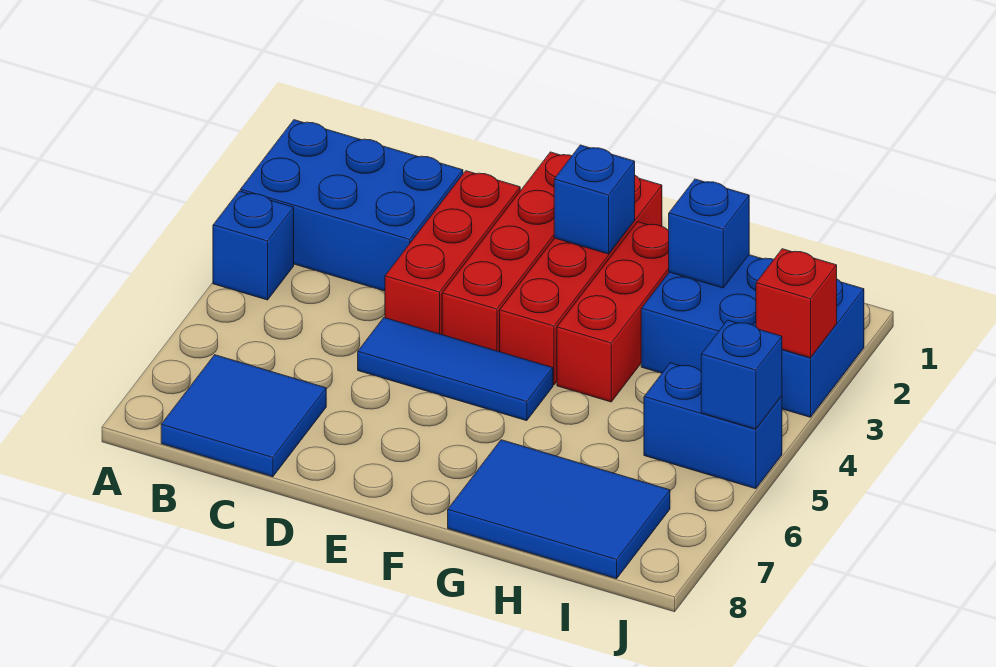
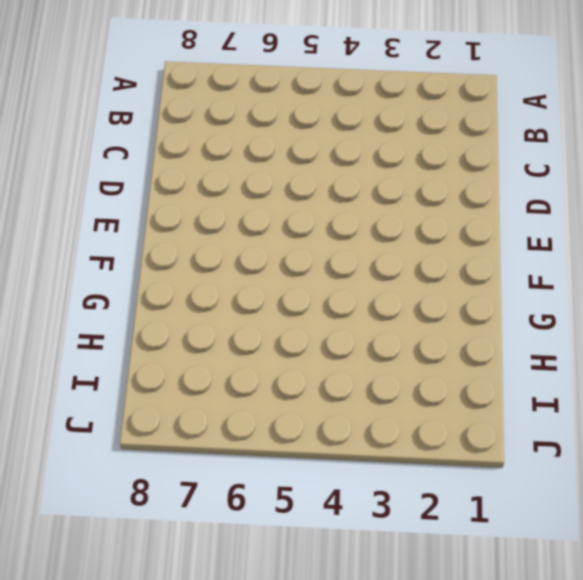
none -> blue 2x3 brick [240,120,463,291]
none -> blue 1x1 brick [213,191,294,300]
none -> blue 2x2 tile [161,355,326,477]

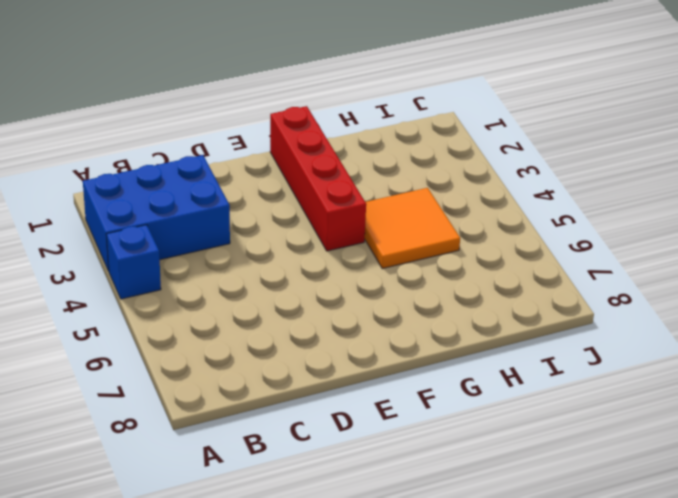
orange 2x2 tile [365,188,460,269] -> red 1x3 brick [557,222,669,402]
none -> blue 2x2 tile [161,355,326,477]
none -> red 1x3 brick [385,171,520,335]
none -> blue 1x3 tile [358,318,553,421]

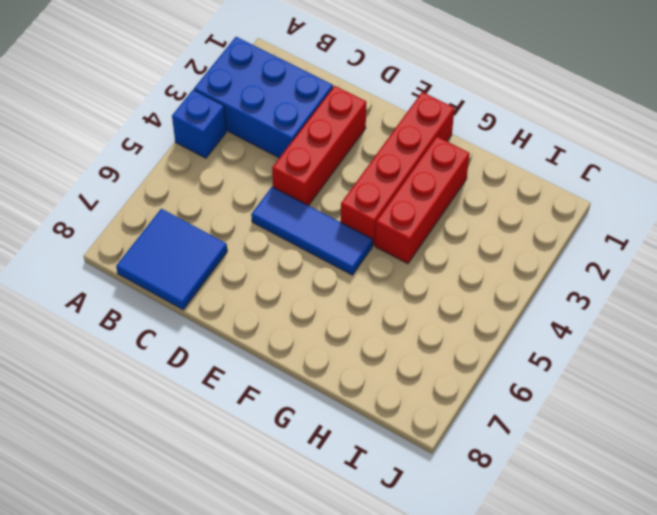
none -> red 1x4 brick [442,152,571,352]
none -> blue 2x3 tile [448,440,670,579]
none -> blue 2x3 brick [641,255,864,417]

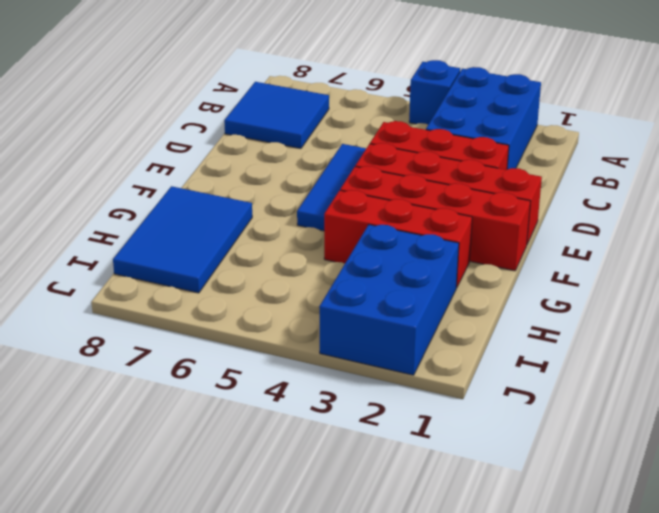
none -> blue 1x2 brick [644,363,782,489]
none -> blue 1x1 brick [554,145,635,254]
none -> blue 1x1 brick [669,179,749,288]

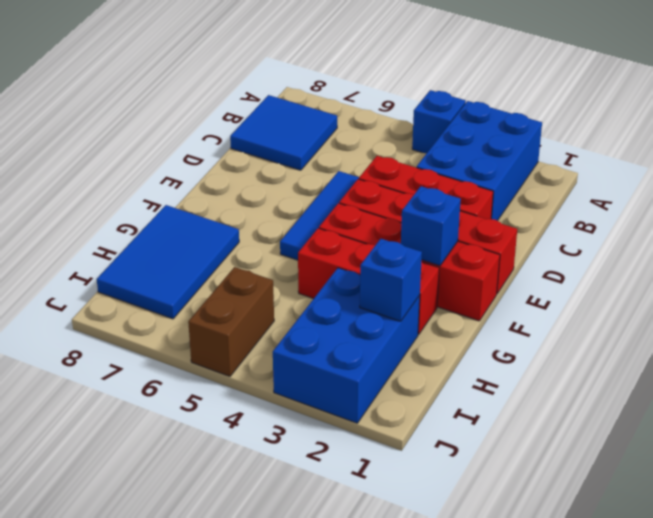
brown 1x2 brick [188,267,274,376] -> blue 1x2 brick [644,363,782,489]
none -> red 1x1 brick [756,249,837,358]
none -> blue 1x1 brick [701,320,782,429]

